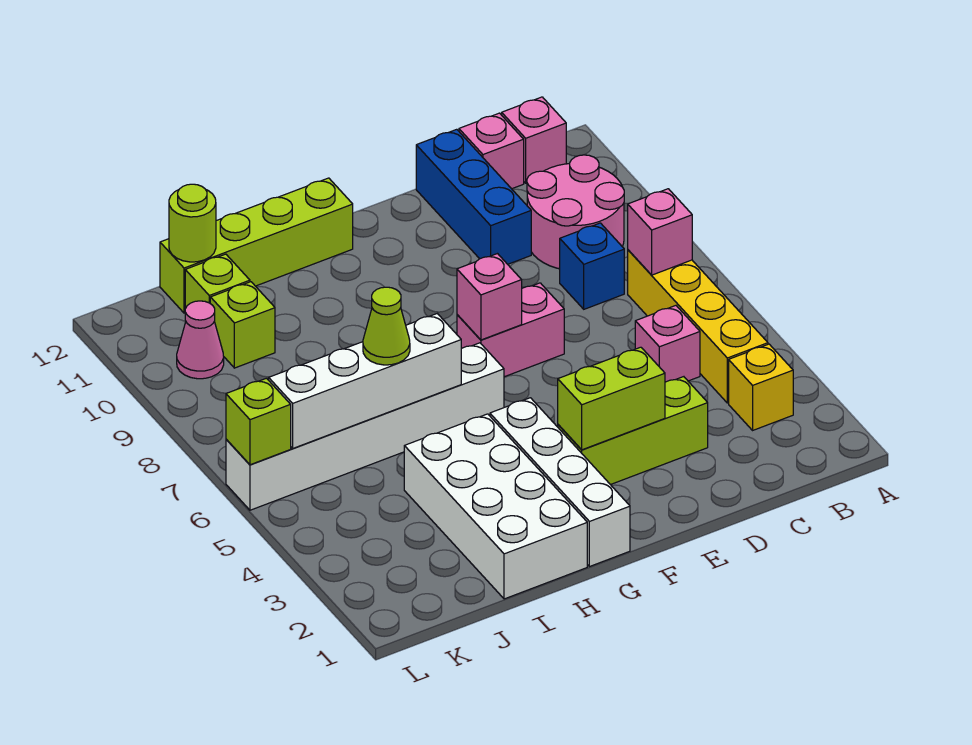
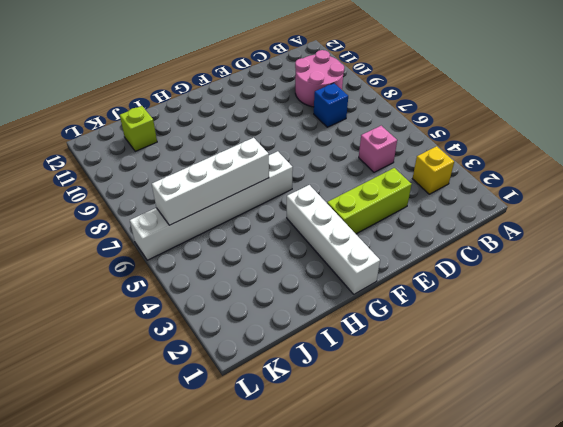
none -> yellow 1x4 brick [628,250,768,403]
none -> pink 1x1 brick [502,97,566,183]
none -> pink 1x1 brick [459,113,524,189]

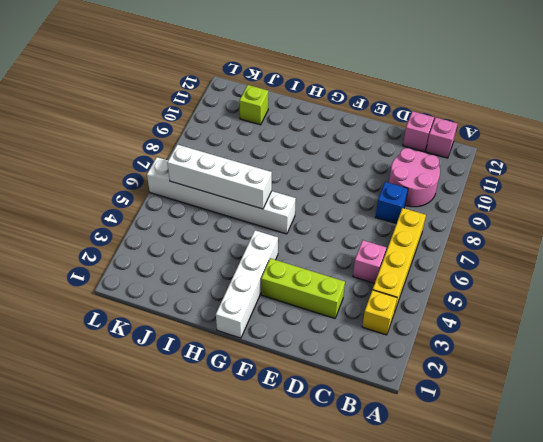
none -> blue 1x3 brick [416,129,531,264]
none -> pink 1x2 brick [457,283,564,377]
none -> lime 1x4 brick [160,178,353,313]

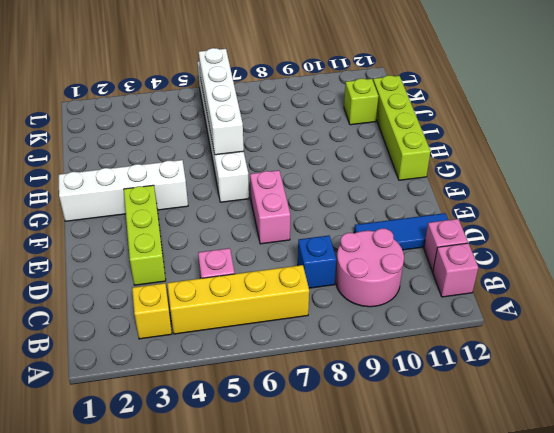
blue 1x3 tile [354,213,448,250] -> blue 1x3 brick [416,129,531,264]
none -> white 2x4 brick [404,414,587,599]
none -> lime 1x1 brick [210,282,275,368]
none -> pink 1x1 cone [177,301,224,379]

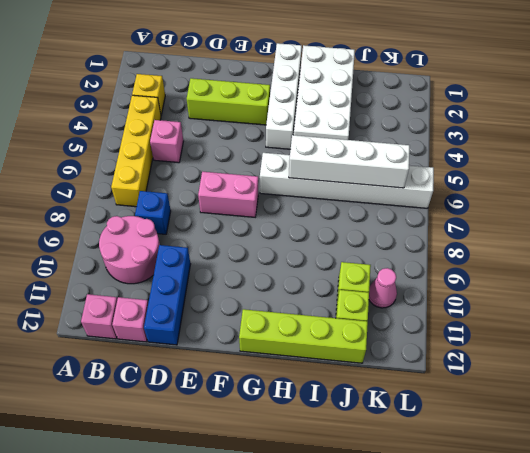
none -> pink 1x1 brick [628,189,692,275]
none -> lime 1x2 brick [558,347,665,450]
none -> pink 1x1 brick [457,254,522,340]

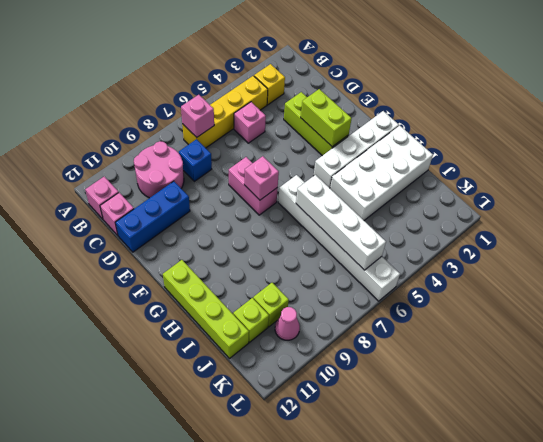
none -> lime 1x1 round brick [169,184,216,262]
none -> lime 1x1 brick [226,378,291,465]
none -> lime 1x1 cone [363,287,410,365]

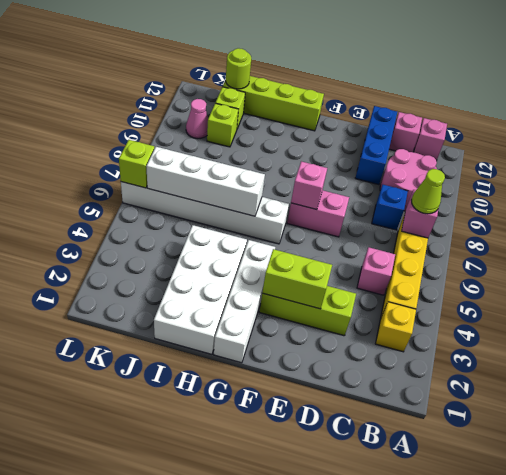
lime 1x1 cone [411,169,445,214] -> lime 1x1 cone moved to [363,287,410,365]

